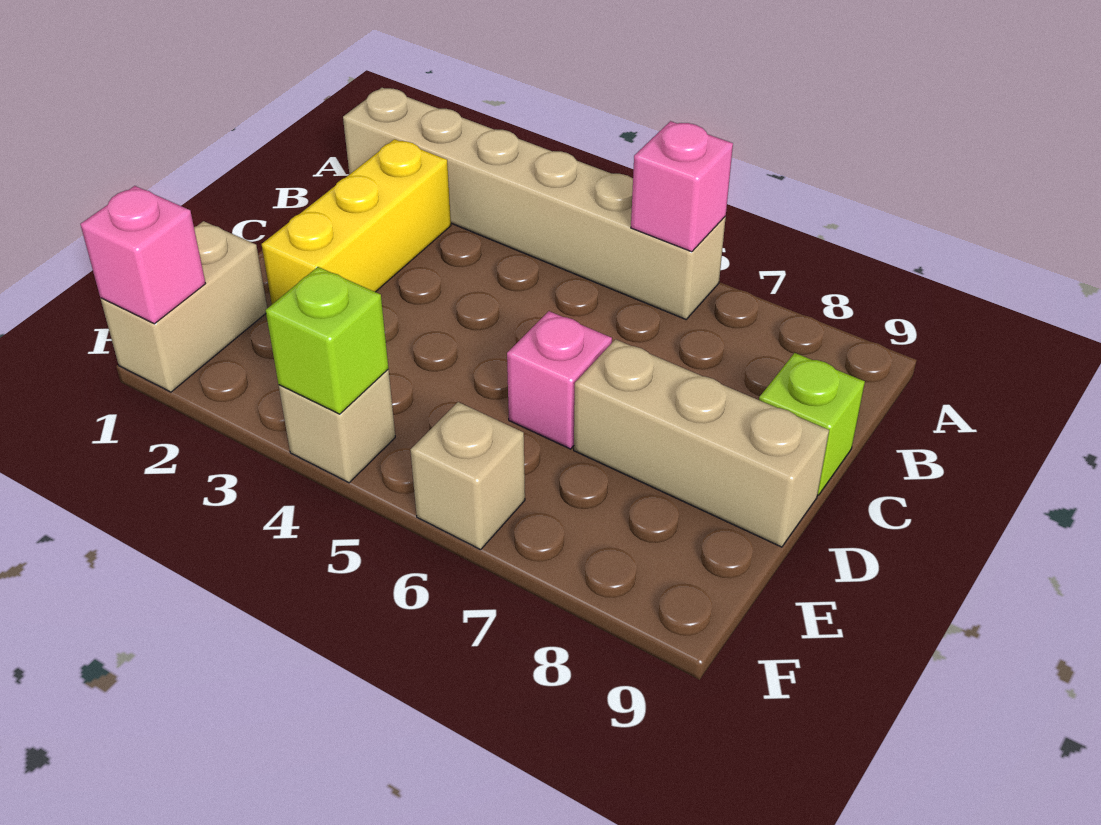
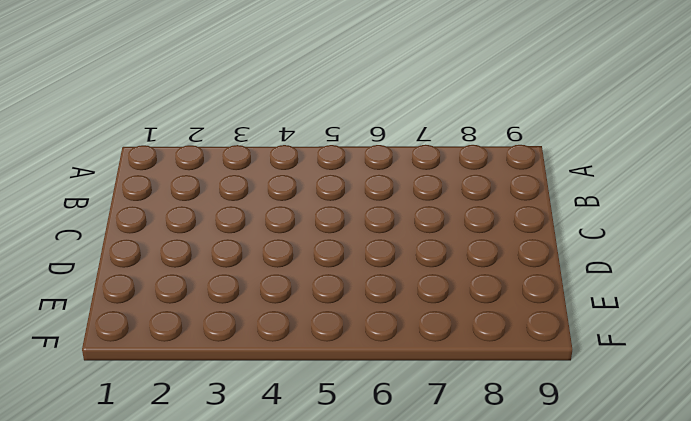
none -> tan 1x6 brick [343,88,726,319]
none -> yellow 1x3 brick [262,139,451,304]

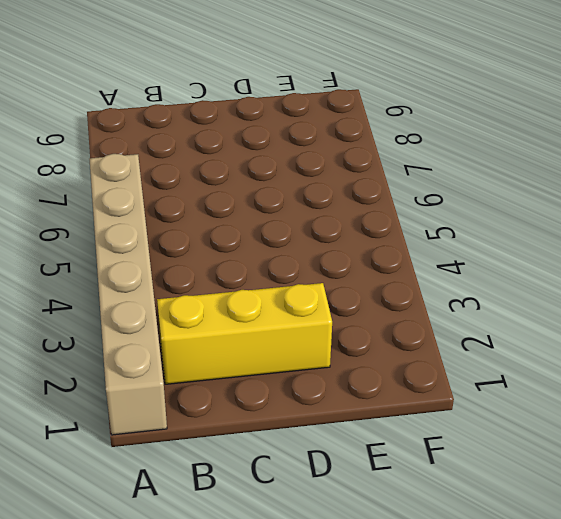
none -> lime 1x1 brick [759,353,865,495]
none -> pink 1x1 brick [507,311,612,449]

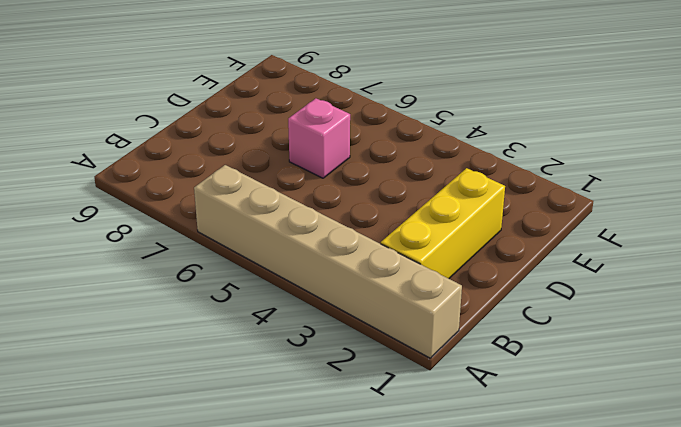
none -> lime 1x1 brick [759,353,865,495]
none -> tan 1x3 brick [574,339,829,547]

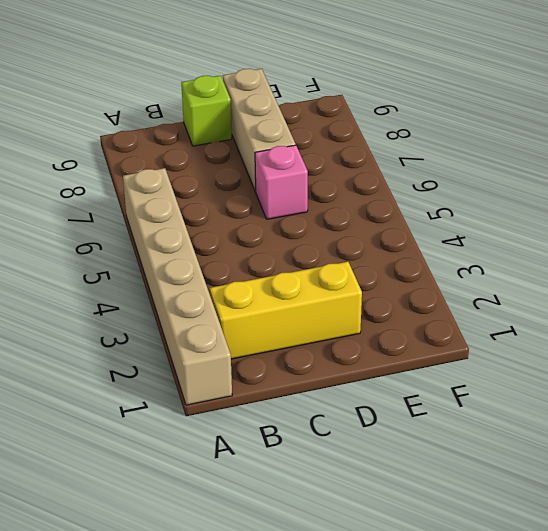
none -> tan 1x2 brick [101,221,267,392]
none -> tan 1x1 brick [279,370,395,483]

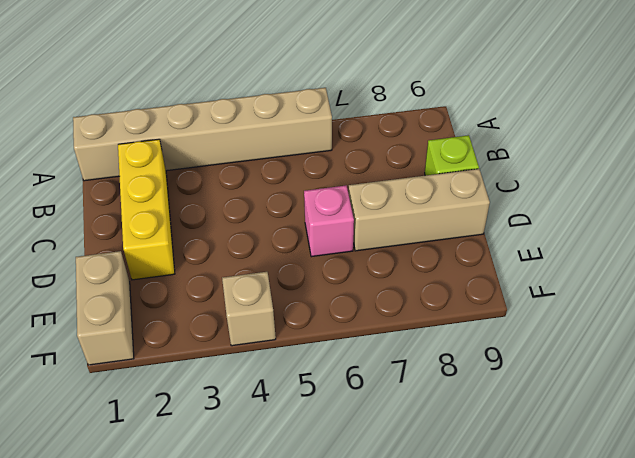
none -> tan 1x1 brick [411,402,525,550]
none -> pink 1x1 brick [631,121,733,252]

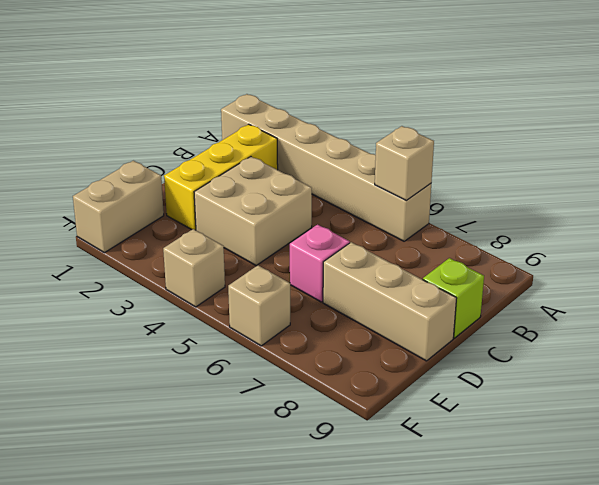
tan 1x1 brick [375,126,434,201] -> pink 1x1 brick [631,121,733,252]
tan 2x2 brick [194,157,312,265] -> none
none -> pink 1x1 brick [80,186,205,324]
none -> lime 1x1 brick [266,267,388,414]

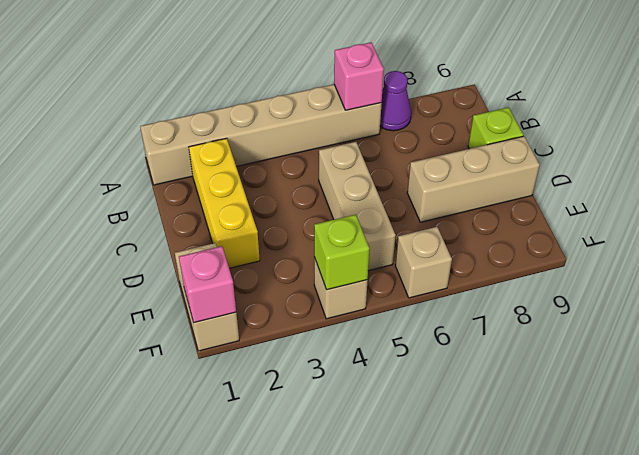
purple 1x1 cone [380,71,411,131] -> none
tan 1x3 brick [319,142,396,271] -> none
none -> pink 1x1 brick [507,311,612,449]

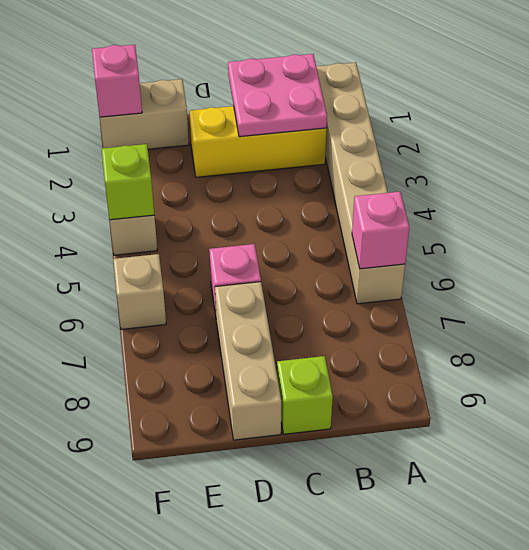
pink 2x2 plate [228,54,327,137] -> none

